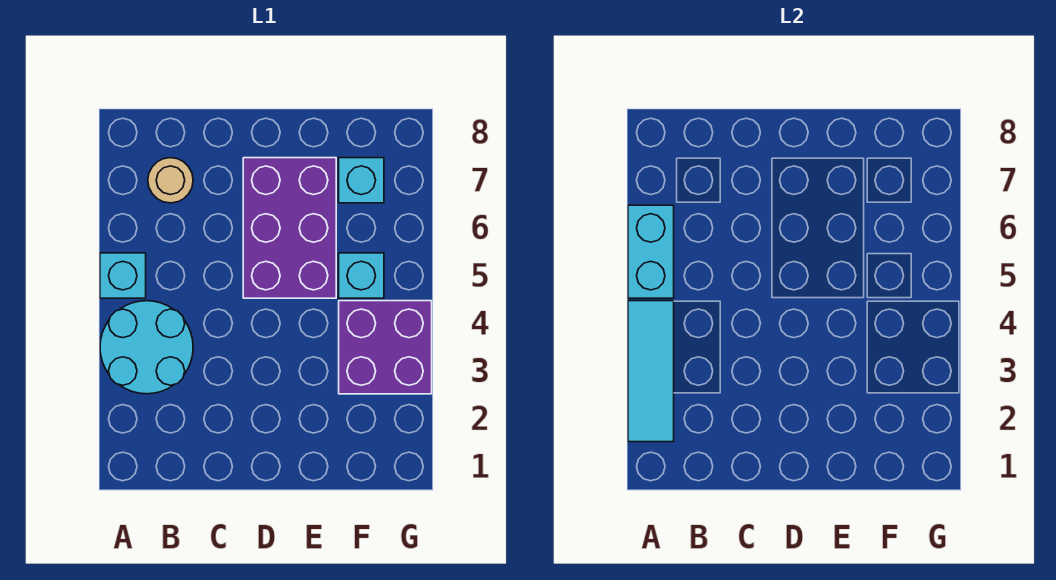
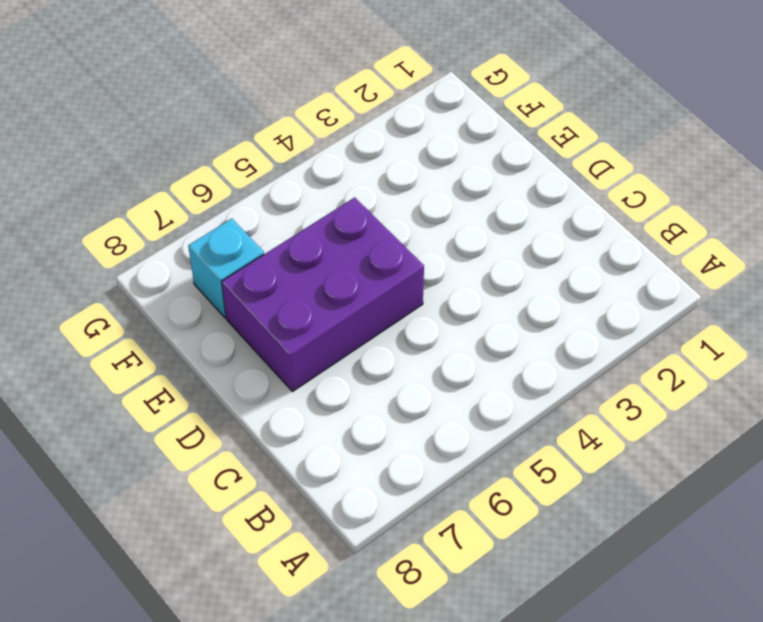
none -> cyan 2x2 round brick [100,301,193,394]
none -> cyan 1x1 brick [100,253,146,298]

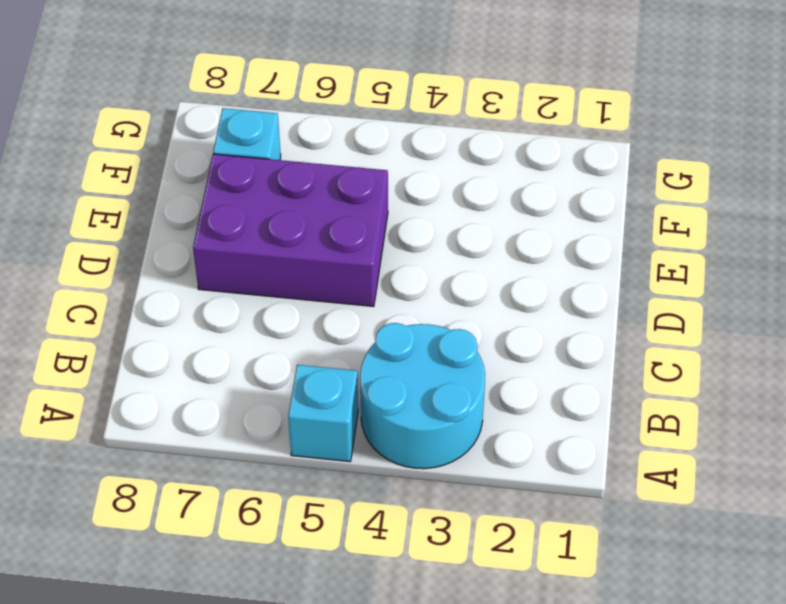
none -> tan 1x1 round brick [148,158,193,203]
none -> purple 2x2 brick [339,301,432,394]

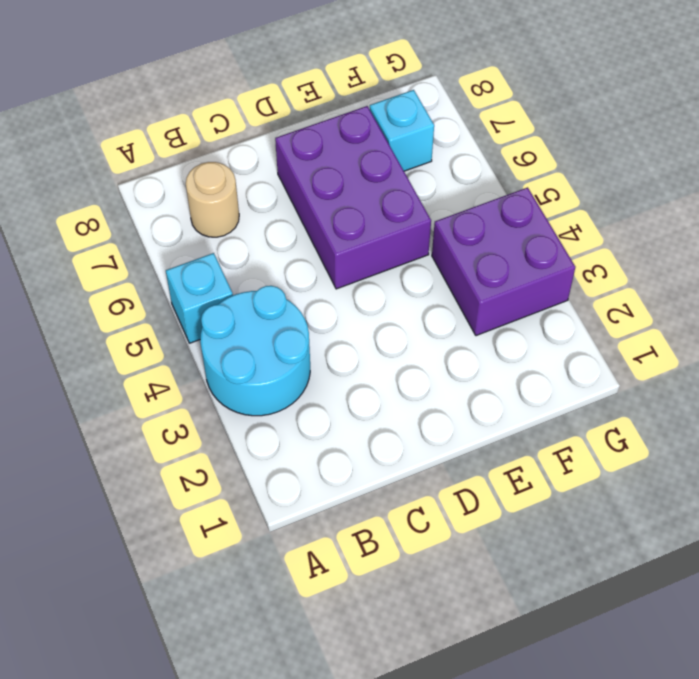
none -> cyan 1x1 brick [339,253,384,298]
none -> cyan 1x3 tile [628,301,674,442]

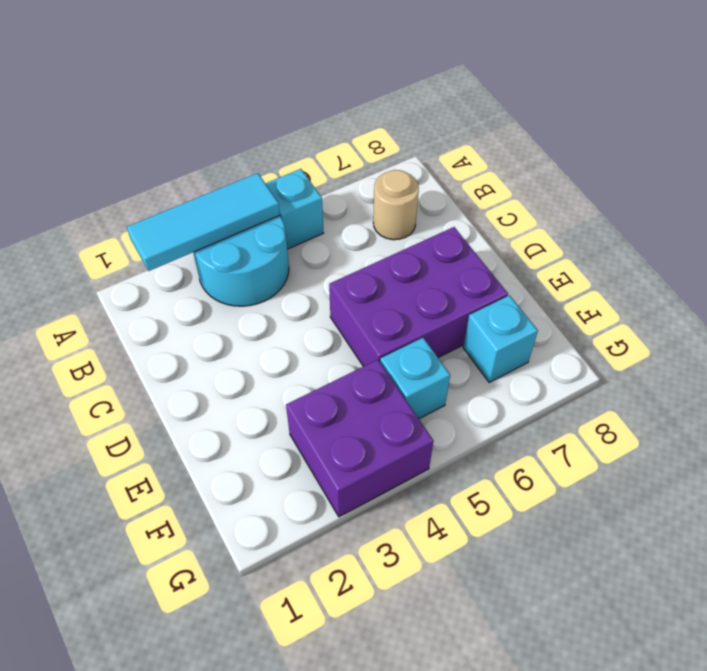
none -> cyan 1x2 brick [628,205,674,298]

